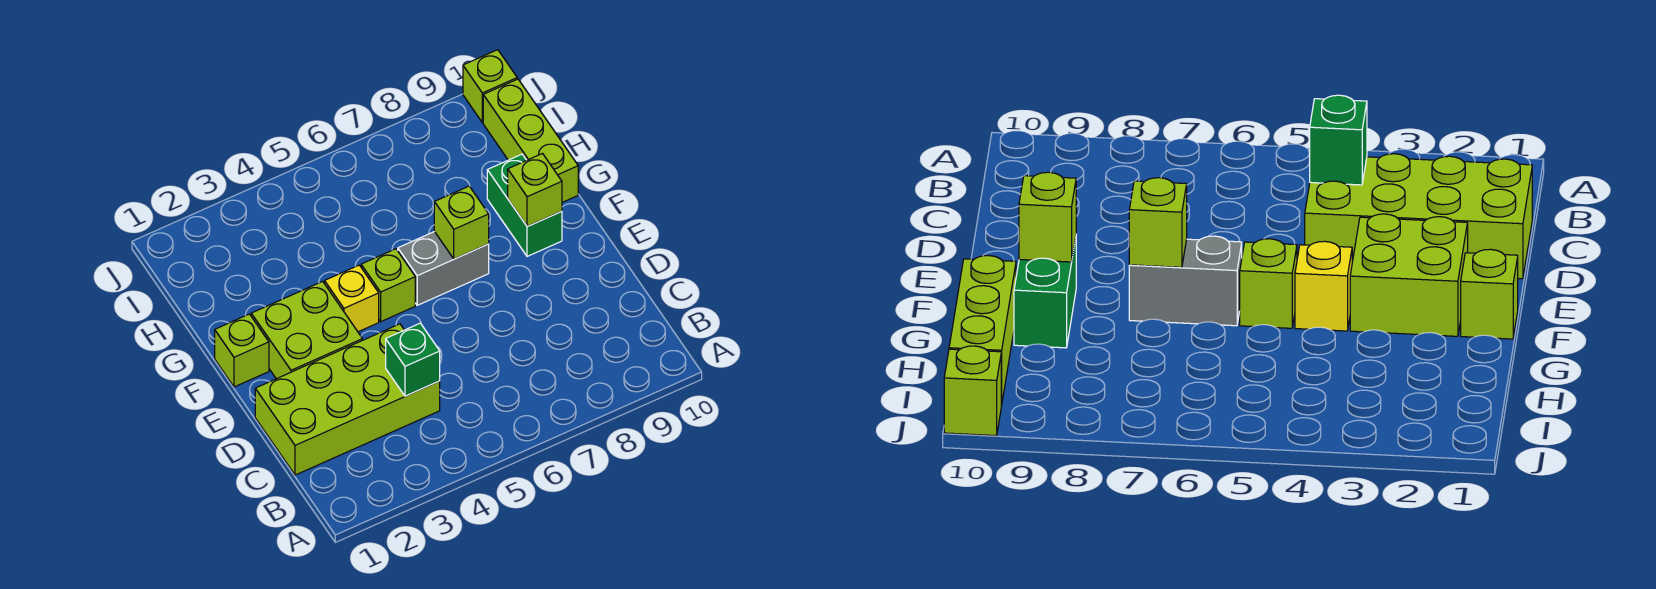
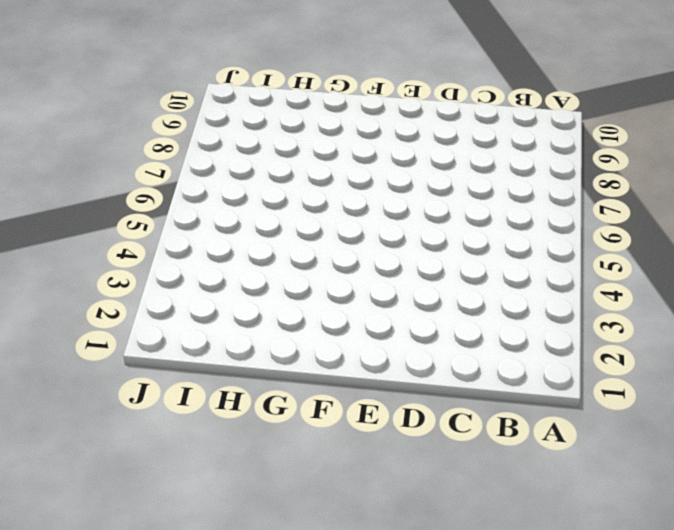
none -> lime 2x4 brick [255,324,440,475]
none -> lime 2x2 brick [251,281,362,379]
none -> lime 1x1 brick [215,314,269,387]

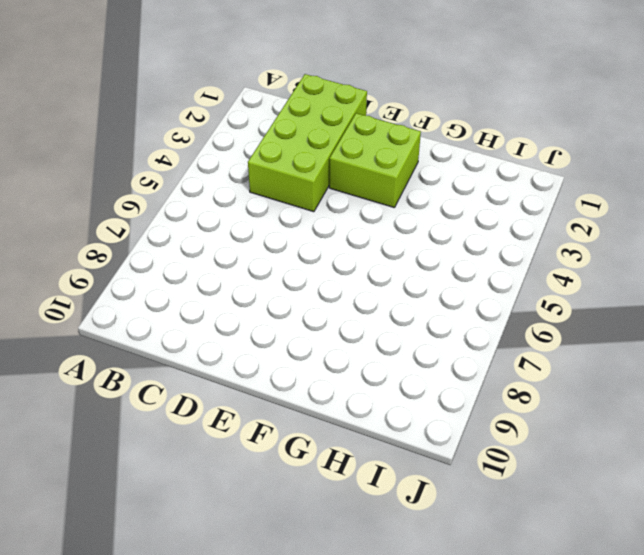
none -> lime 1x1 brick [215,314,269,387]
none -> yellow 1x1 brick [325,265,379,332]
none -> lime 1x1 brick [361,249,415,322]

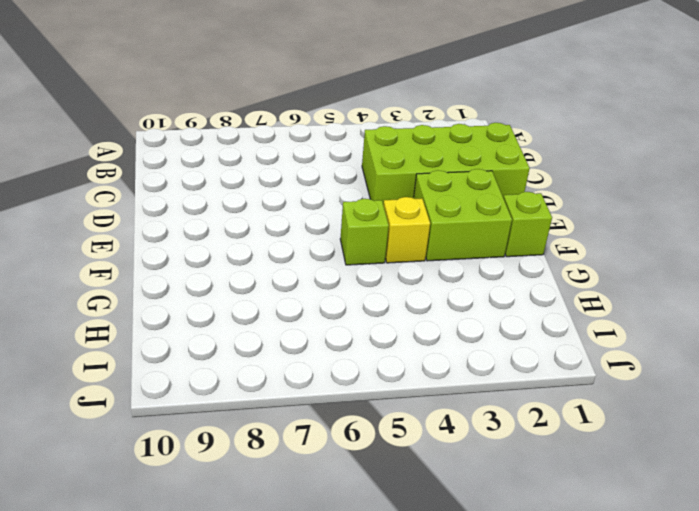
none -> grey 1x2 brick [398,232,489,305]
none -> green 1x2 brick [487,154,562,256]
none -> lime 1x3 brick [483,79,578,202]

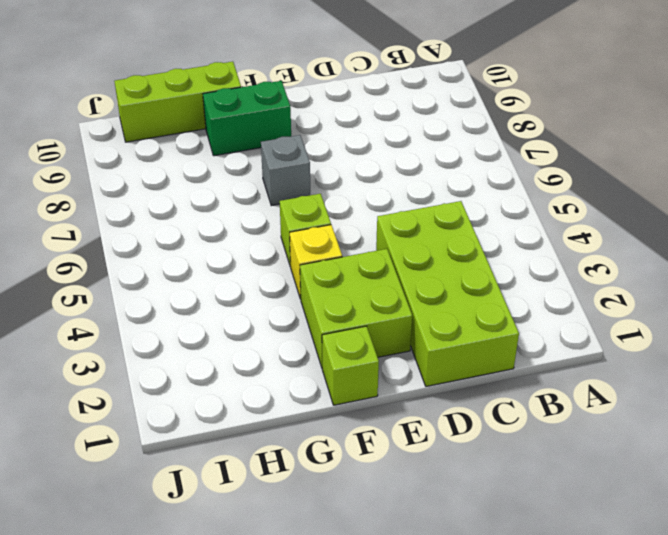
grey 1x1 brick [261,135,310,206] -> grey 1x2 brick [398,232,489,305]
none -> lime 1x1 brick [463,50,517,123]
none -> green 1x1 brick [386,323,440,396]
none -> lime 1x1 brick [434,186,489,259]

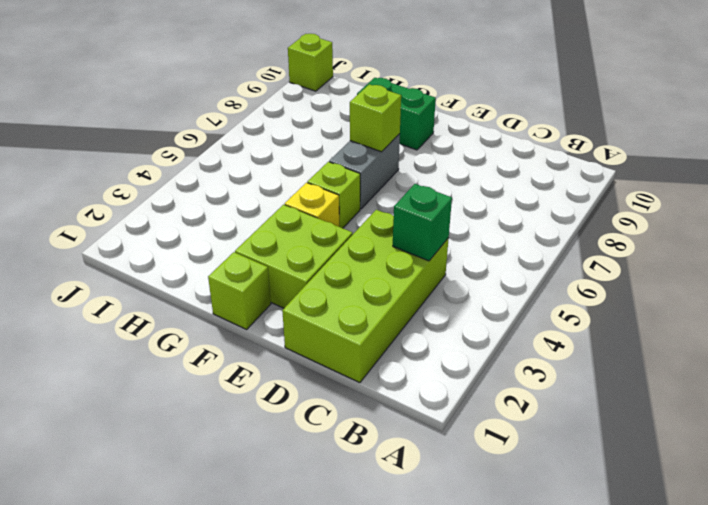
none -> lime 1x3 brick [483,79,578,202]
none -> lime 1x1 brick [508,154,562,227]

